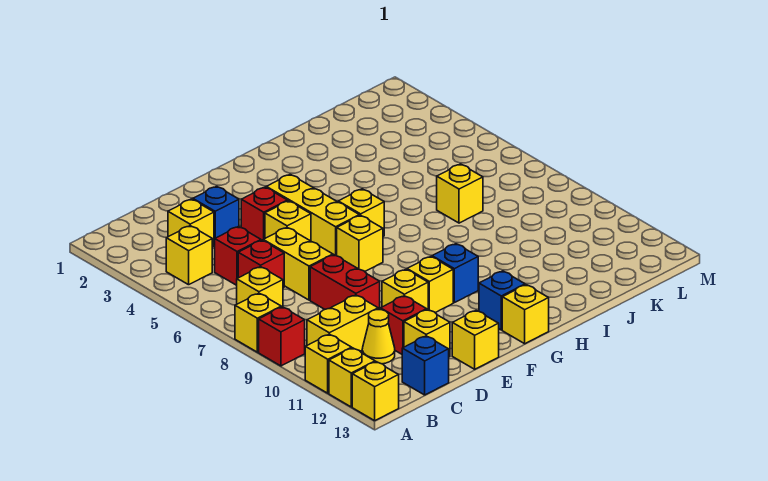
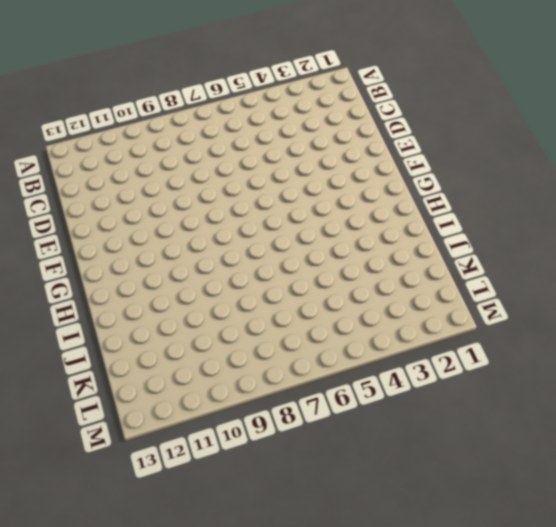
none -> yellow 1x1 brick [235,293,281,352]
none -> red 1x1 brick [259,307,305,366]
none -> yellow 1x1 brick [305,334,352,393]
none -> yellow 1x1 brick [329,348,375,407]

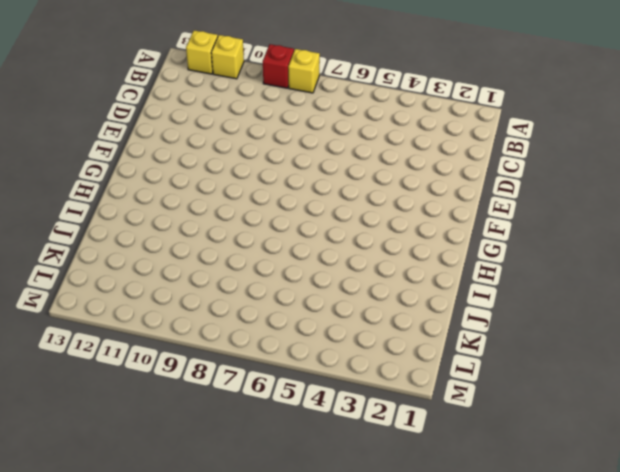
none -> yellow 1x1 brick [352,362,399,421]
none -> yellow 1x1 brick [166,226,212,285]
none -> yellow 1x1 brick [237,267,283,307]
none -> yellow 1x2 brick [307,295,378,351]

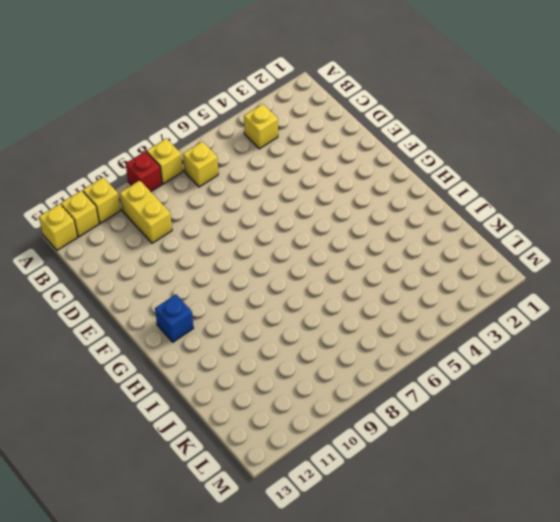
none -> yellow 1x1 brick [168,199,214,247]
none -> red 1x1 brick [215,227,261,285]
none -> red 1x1 brick [238,240,284,288]
none -> yellow 1x1 cone [362,310,395,364]

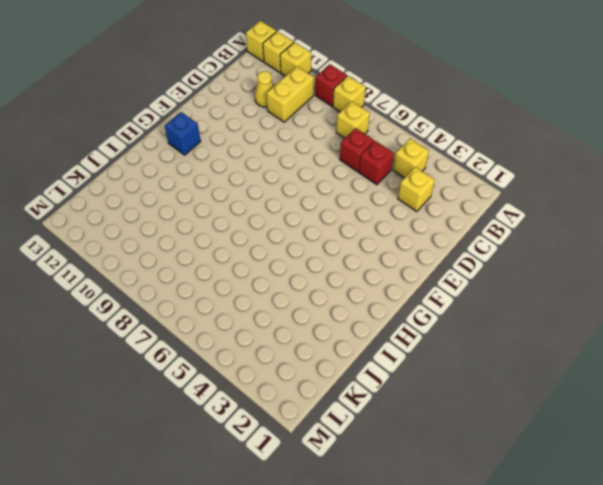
none -> blue 1x1 brick [402,336,449,395]
none -> blue 1x1 brick [193,186,239,245]
none -> yellow 1x2 brick [263,228,333,300]
none -> red 1x2 brick [310,255,380,310]

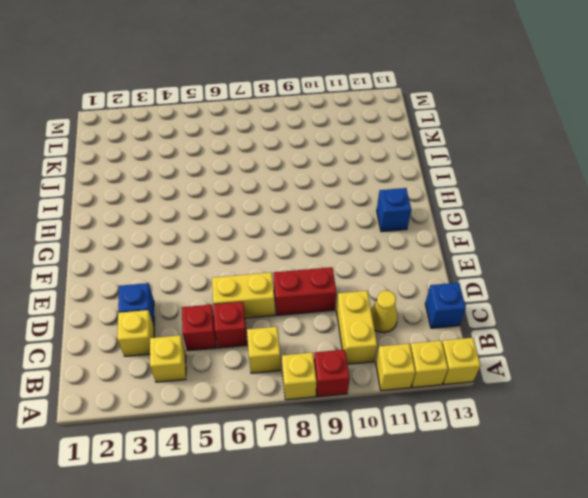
none -> red 1x1 brick [381,296,427,354]
none -> yellow 1x1 brick [404,310,450,357]
none -> red 1x1 brick [241,187,288,240]
none -> yellow 1x1 brick [265,201,311,241]

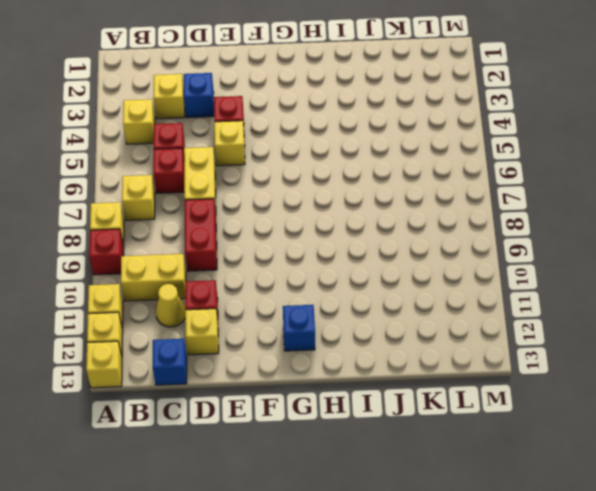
none -> yellow 1x1 brick [382,269,428,310]
none -> yellow 1x1 brick [452,310,499,369]
none -> yellow 1x3 brick [266,174,359,256]
none -> yellow 1x1 brick [337,215,383,271]

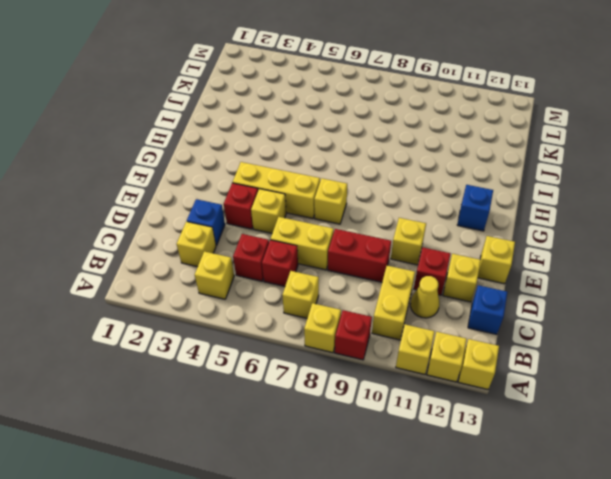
none -> yellow 1x1 brick [407,257,453,313]
none -> yellow 1x1 brick [338,189,384,236]
none -> blue 1x1 brick [432,244,478,303]
none -> yellow 1x1 brick [502,285,549,344]

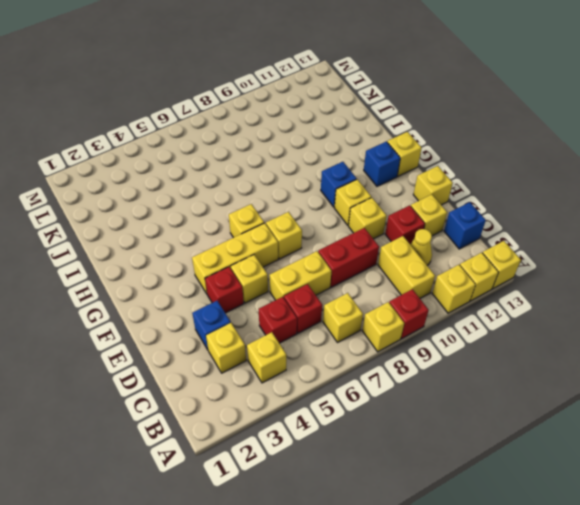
none -> yellow 1x1 brick [437,164,483,223]

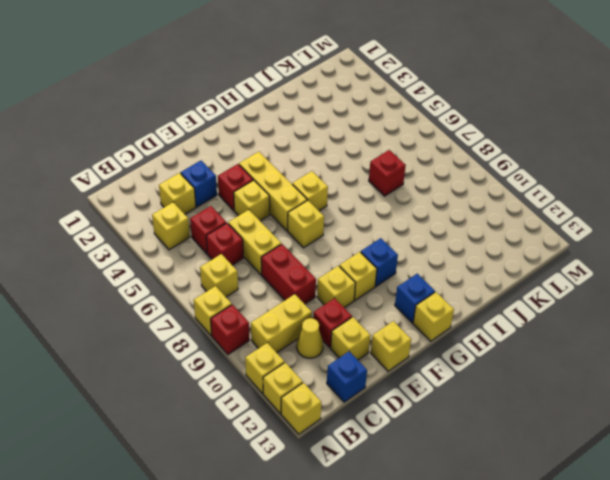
red 1x1 brick [369,150,406,196] -> yellow 1x1 brick [437,164,483,223]

